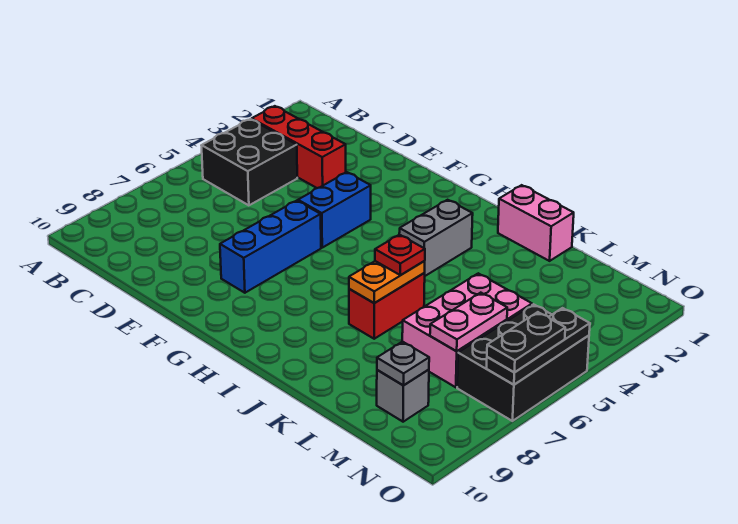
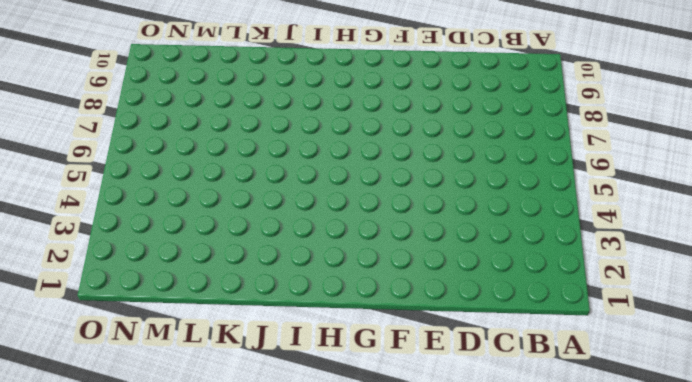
none -> red 1x3 brick [252,106,346,188]
none -> black 2x2 brick [201,119,297,205]
none -> blue 1x2 brick [298,172,371,248]

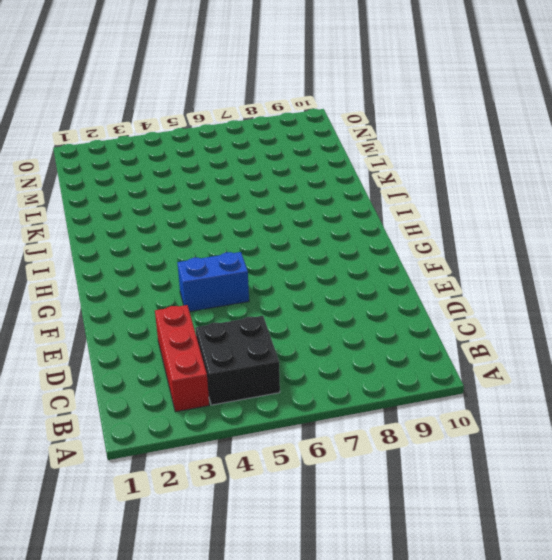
none -> blue 1x3 brick [220,201,321,293]
none -> grey 1x2 brick [399,200,473,276]
none -> pink 1x2 brick [498,185,574,261]

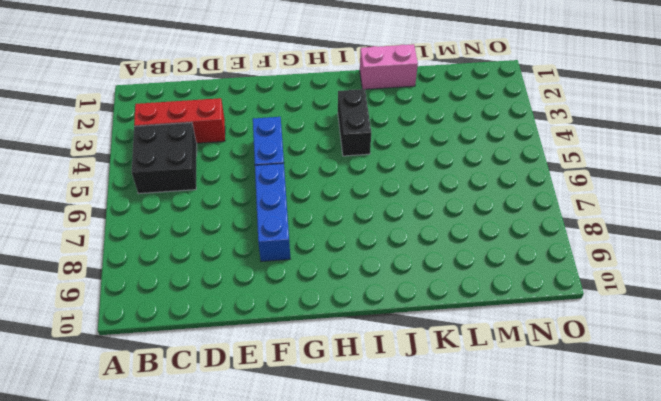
black 1x2 brick [338,89,371,156] -> grey 1x2 brick [399,200,473,276]
none -> red 1x2 brick [349,273,425,339]
none -> pink 2x3 brick [402,273,532,387]
none -> grey 1x1 brick [377,369,429,422]

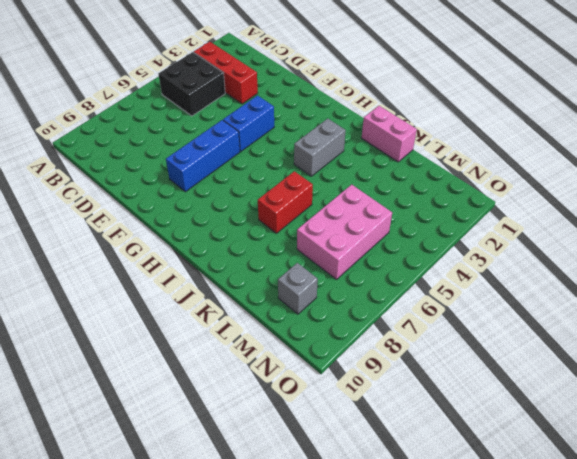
none -> black 2x3 brick [457,304,589,421]
none -> orange 1x2 plate [349,261,425,303]
none -> pink 1x2 plate [430,293,507,351]

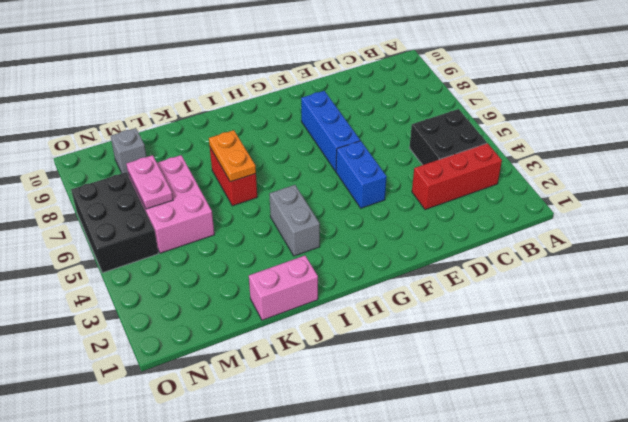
none -> grey 1x1 plate [377,342,429,386]
none -> black 1x3 plate [487,308,590,385]
none -> red 1x1 plate [375,235,425,275]

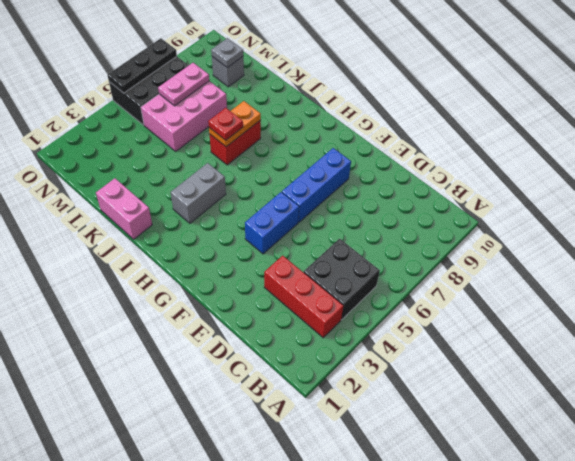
none -> black 1x2 plate [487,312,565,373]

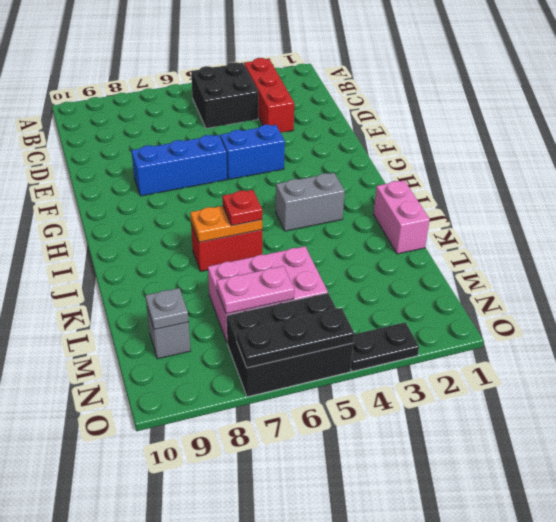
black 1x2 plate [351,322,419,371] -> black 1x2 plate moved to [487,312,565,373]

